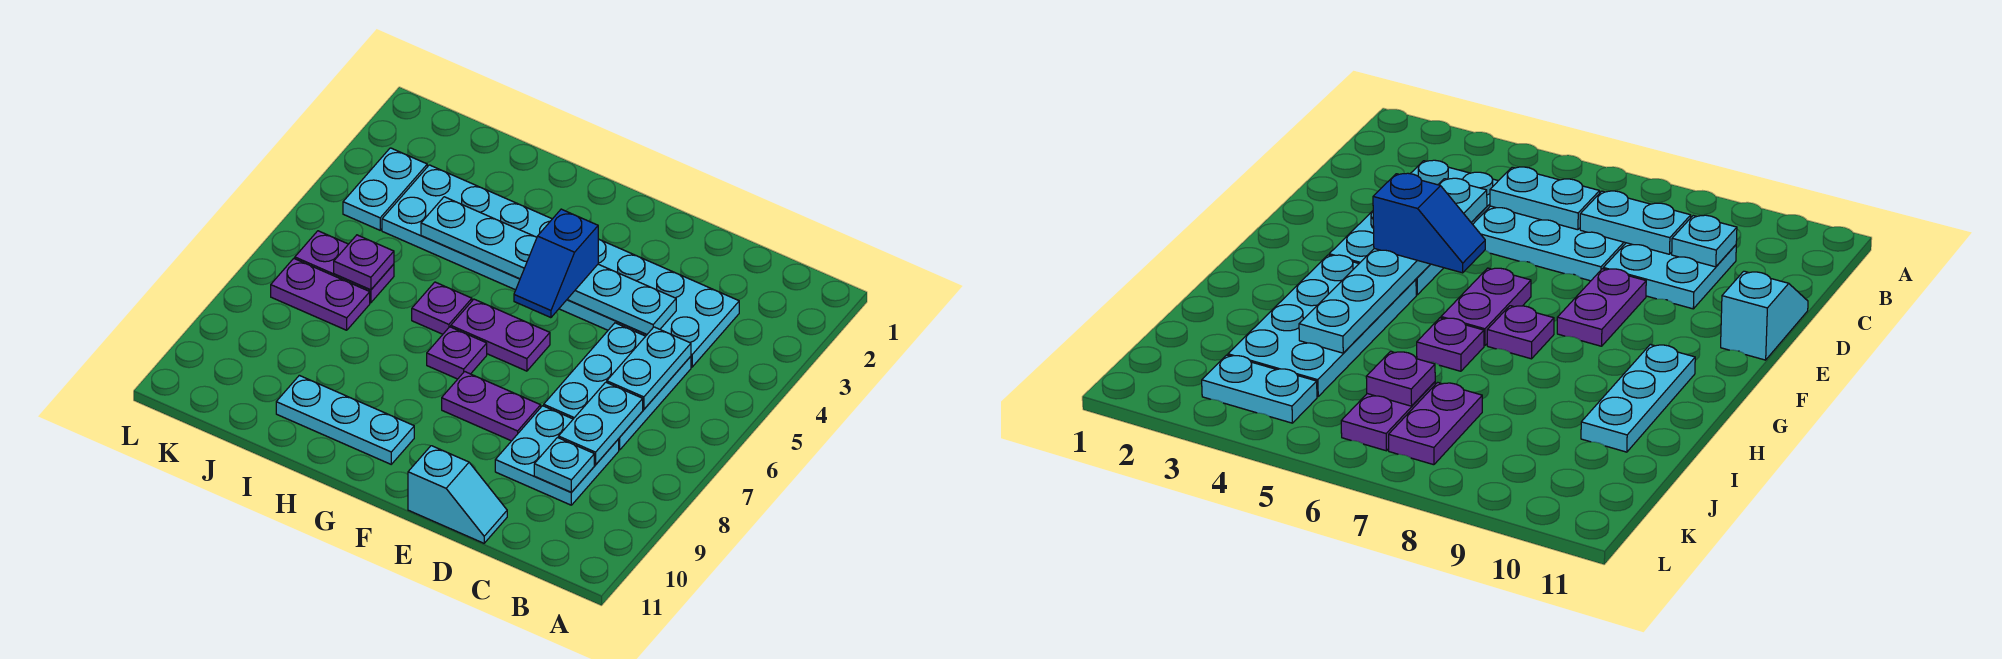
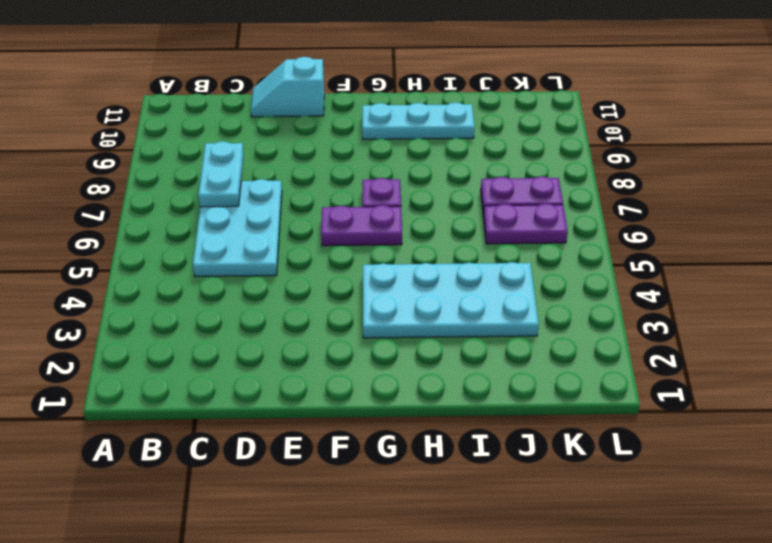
none -> cyan 2x4 plate [559,239,739,367]
none -> cyan 2x2 plate [495,406,619,505]
none -> purple 1x2 plate [442,372,541,441]

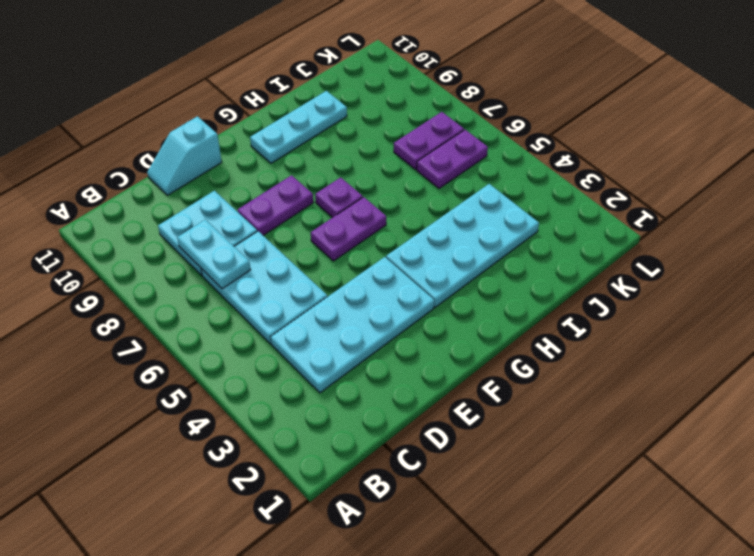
none -> purple 1x1 plate [412,282,472,334]
none -> cyan 1x2 plate [343,148,427,230]
none -> cyan 1x2 plate [607,327,691,409]

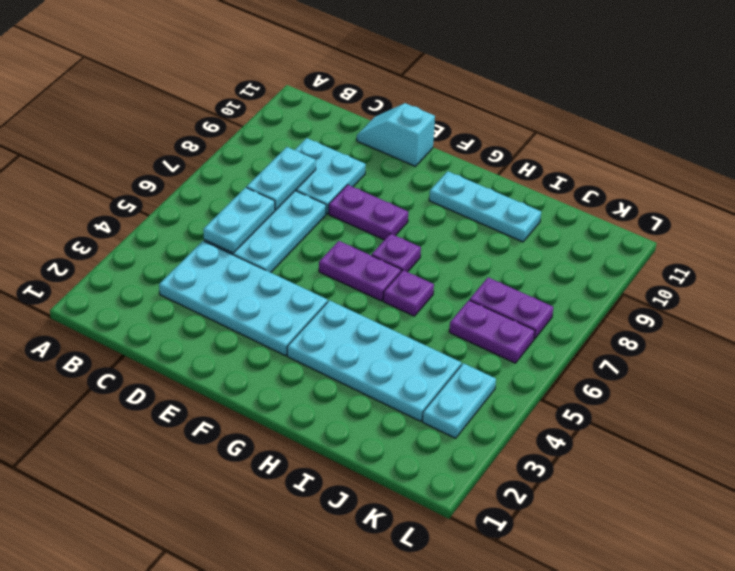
none -> cyan 1x1 plate [534,438,594,492]
none -> cyan 1x6 plate [421,197,676,335]
none -> purple 1x1 plate [334,235,394,290]

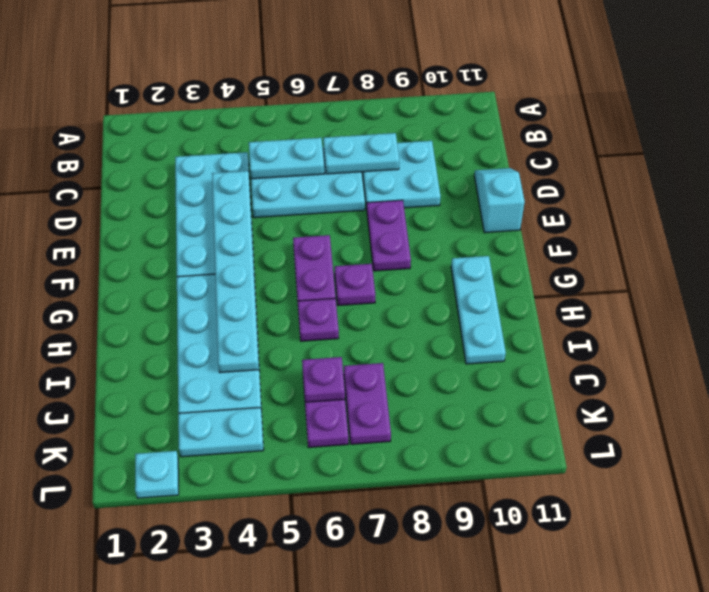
cyan 1x1 plate [135,451,179,498] -> cyan 1x1 plate moved to [534,438,594,492]
none -> blue 1x2 slope [514,209,598,318]

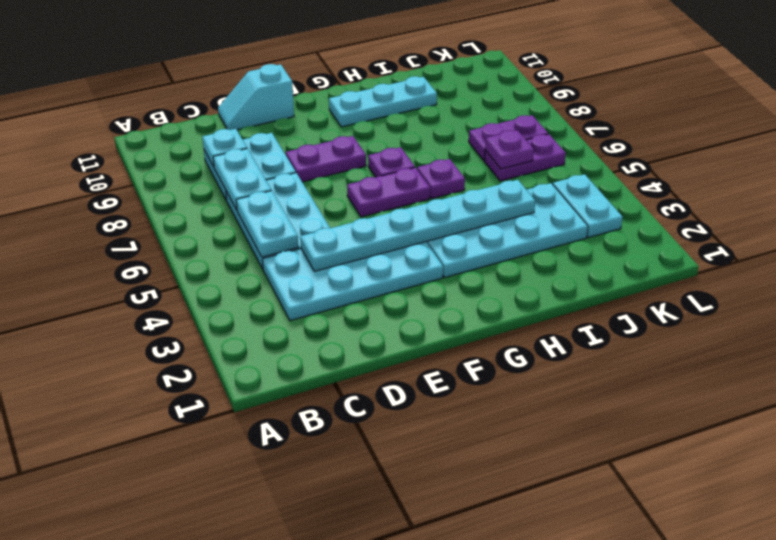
none -> blue 1x2 slope [514,209,598,318]

